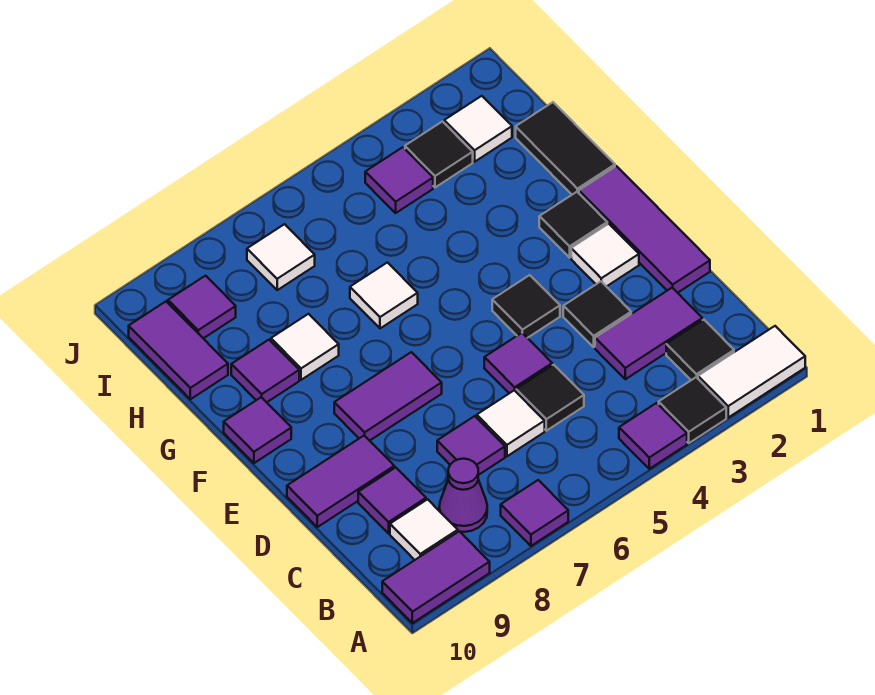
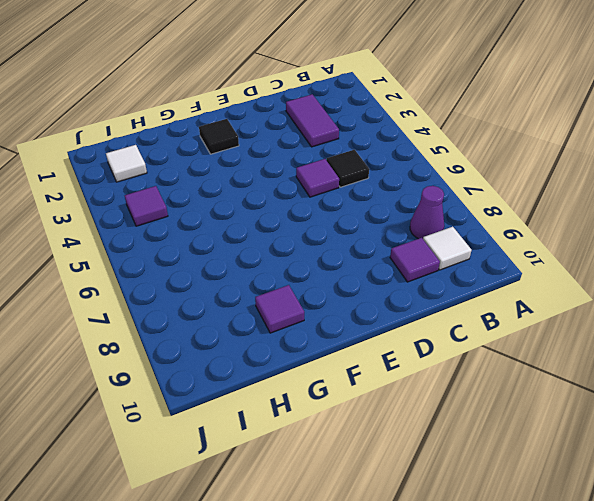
none -> white 1x2 tile [698,326,805,417]
none -> black 1x1 tile [659,377,726,443]
none -> purple 1x1 tile [619,403,687,469]
none -> purple 1x1 tile [501,480,568,546]

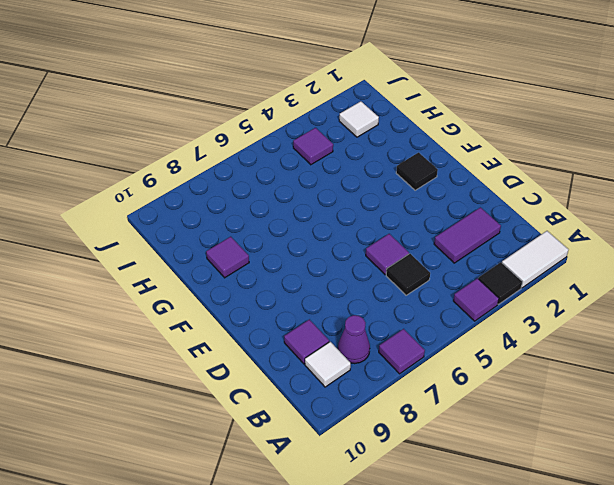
none -> purple 1x2 tile [382,531,490,623]
none -> black 1x1 tile [666,320,734,380]
none -> white 1x1 tile [477,390,545,456]
none -> purple 1x1 tile [437,416,505,475]

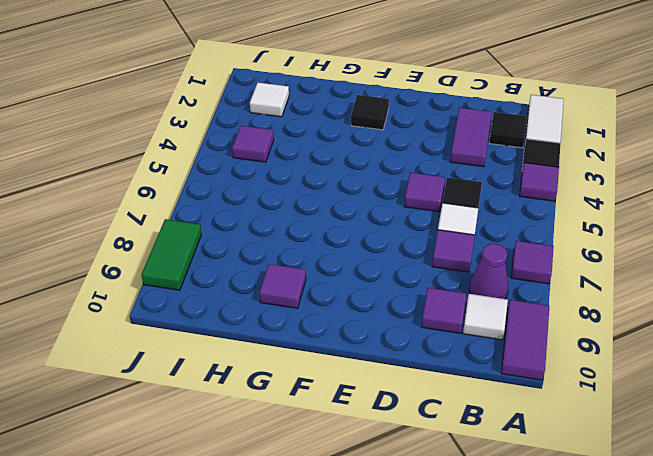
green 1x2 tile [142,219,201,290] -> none
none -> purple 1x3 tile [579,166,710,293]
none -> black 1x1 tile [563,281,631,347]
none -> purple 1x2 tile [287,436,394,527]
none -> white 1x1 tile [571,224,639,287]

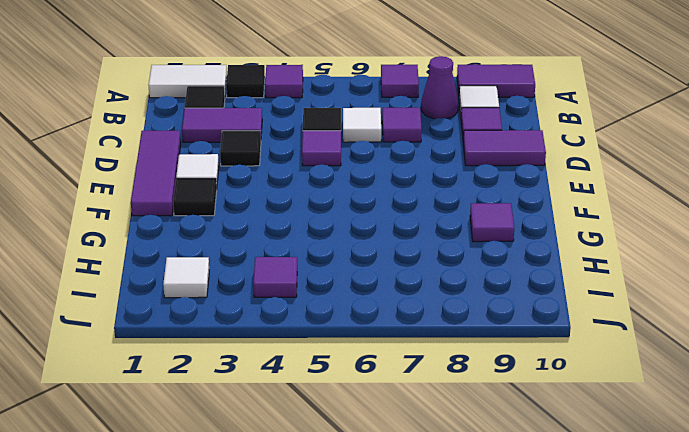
none -> black 1x1 tile [492,275,560,338]
none -> purple 1x2 tile [334,352,442,441]
none -> purple 1x1 tile [224,397,291,463]
none -> black 1x2 tile [516,102,615,195]

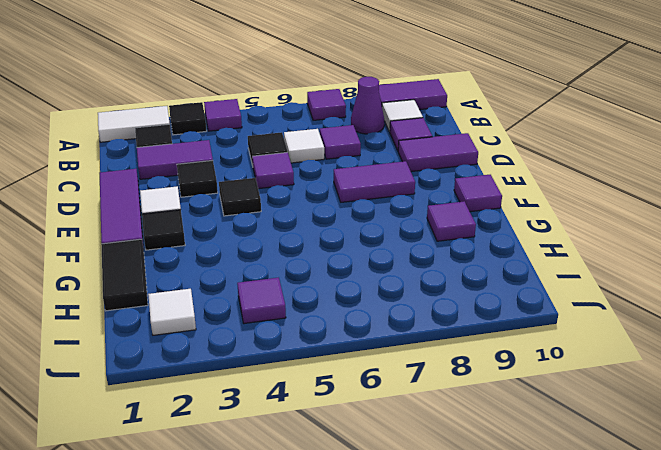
none -> white 1x1 tile [350,263,418,328]
none -> white 1x1 tile [271,314,339,380]
none -> purple 1x2 tile [129,301,228,399]
none -> black 1x1 tile [405,121,473,187]

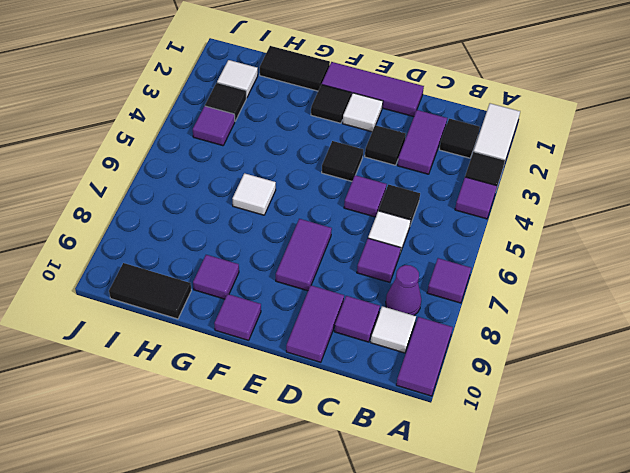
black 1x2 tile [109,263,191,319] -> purple 1x2 tile [129,301,228,399]
none -> white 1x1 tile [271,314,339,380]
none -> white 1x1 tile [247,224,315,290]
none -> purple 1x1 tile [168,276,236,338]

